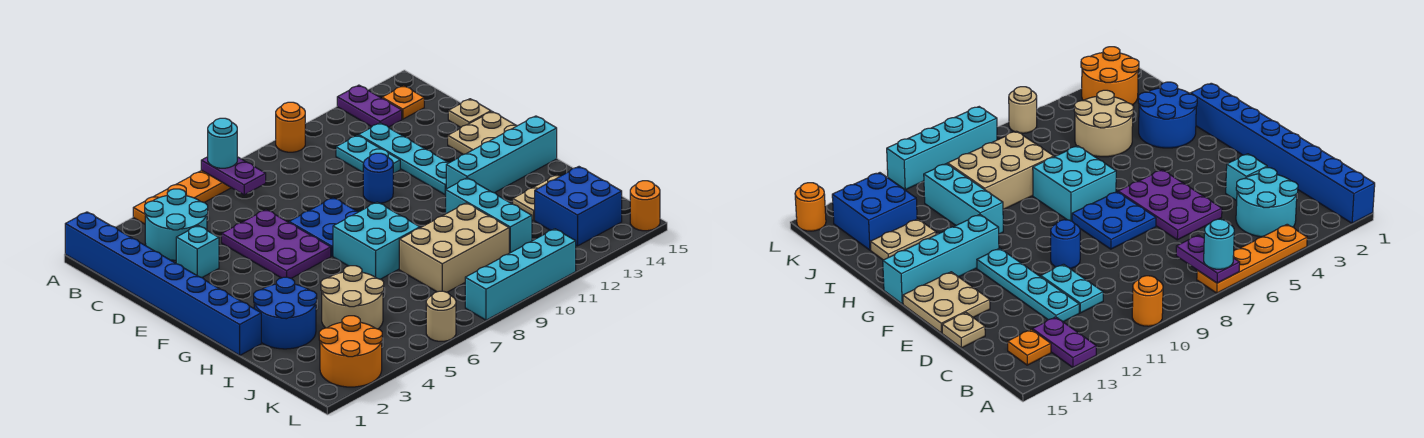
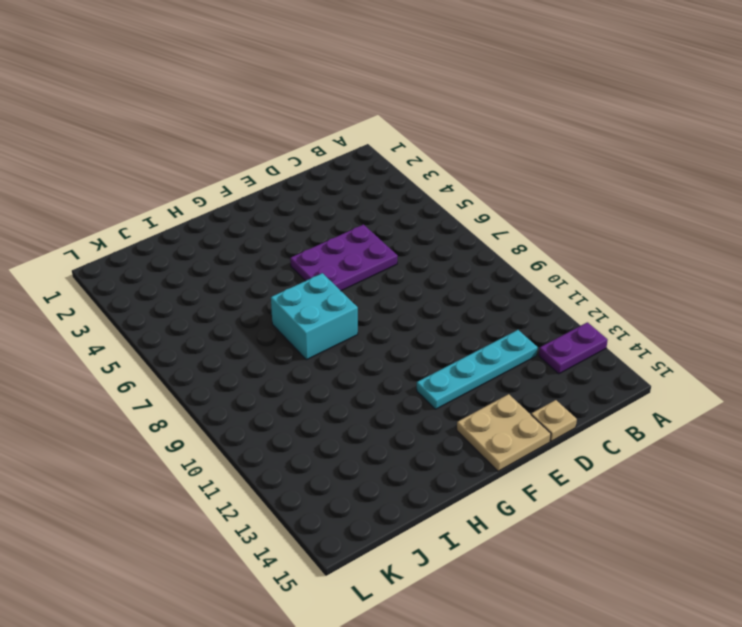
none -> blue 1x8 brick [65,212,261,355]
none -> orange 1x4 plate [133,171,231,224]
none -> orange 1x1 round brick [276,102,305,152]

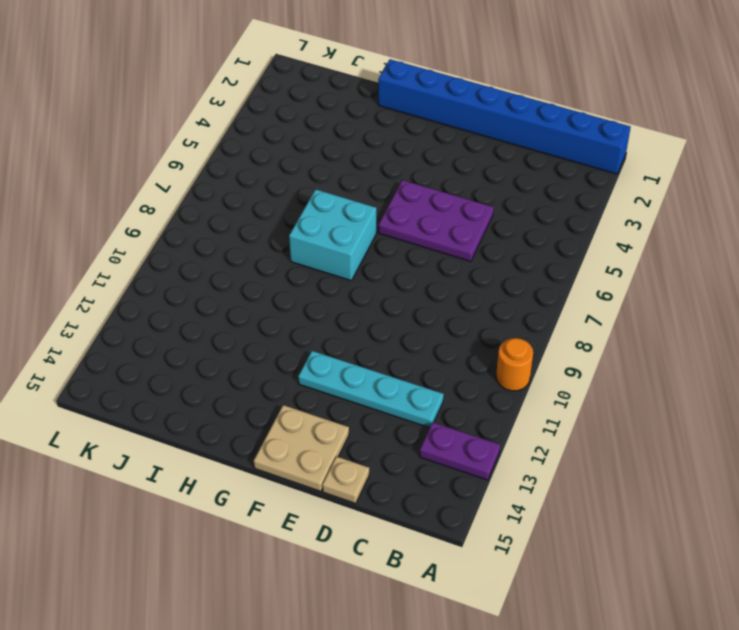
none -> orange 1x4 plate [133,171,231,224]
none -> cyan 2x2 round brick [145,189,208,260]
none -> orange 1x1 plate [382,86,424,119]

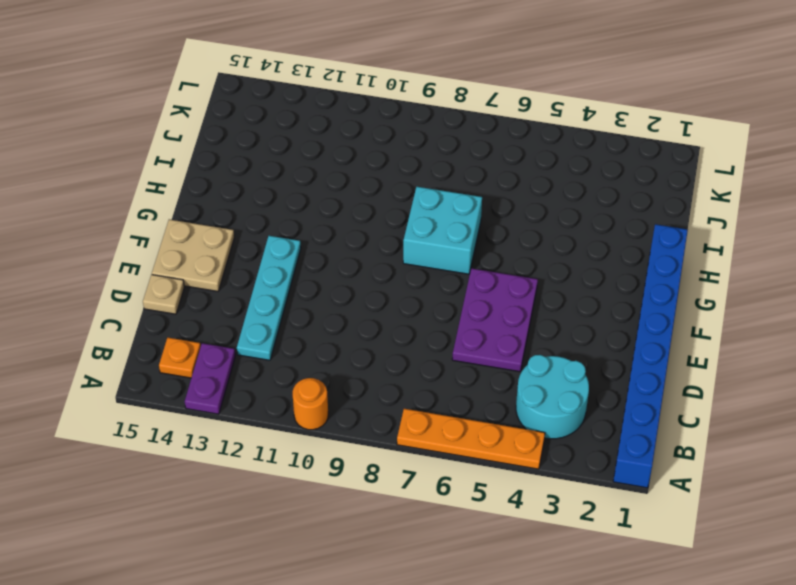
none -> cyan 1x2 plate [336,135,400,174]
none -> cyan 1x1 brick [176,226,219,278]
none -> blue 2x2 plate [289,198,358,256]

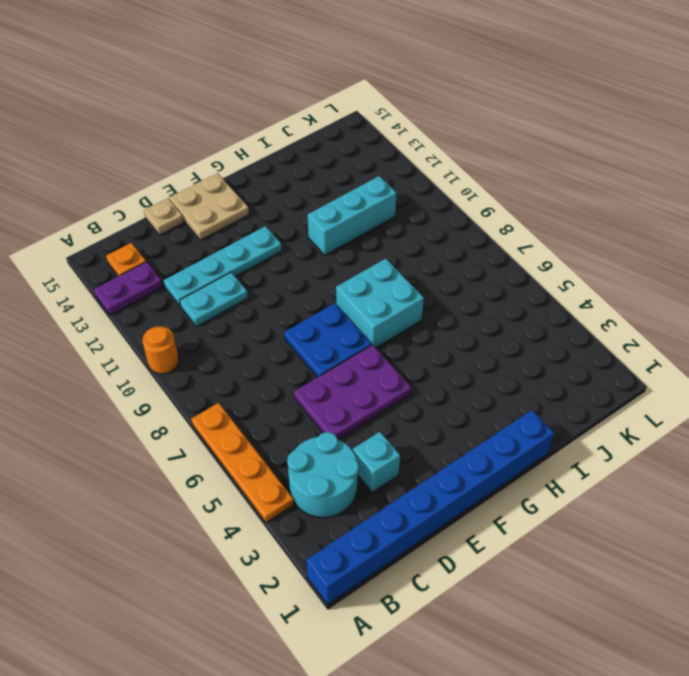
none -> blue 1x1 round brick [363,153,393,203]
none -> cyan 1x4 brick [446,116,557,193]
none -> blue 2x2 round brick [254,277,317,349]

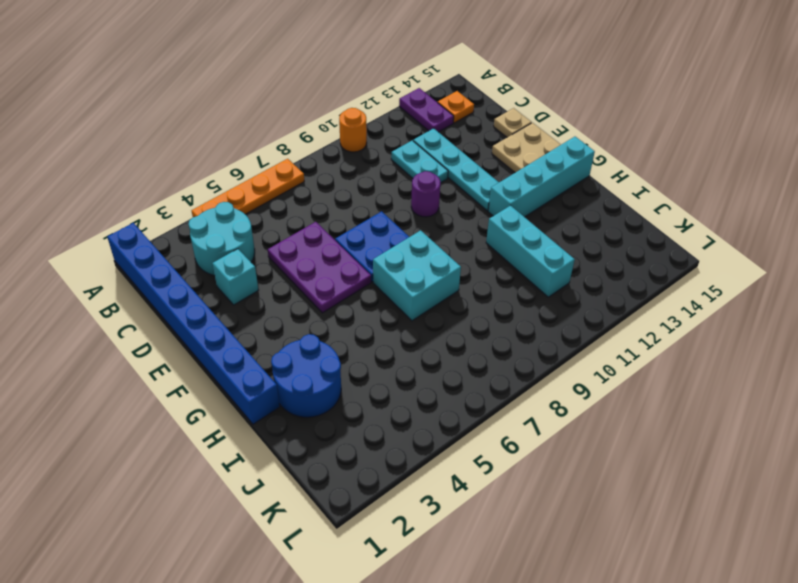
purple 1x1 round brick [411,171,441,217] -> blue 1x1 round brick [363,153,393,203]
none -> tan 2x2 round brick [321,266,384,329]
none -> tan 2x3 brick [399,203,509,292]
none -> tan 1x2 plate [513,175,560,220]

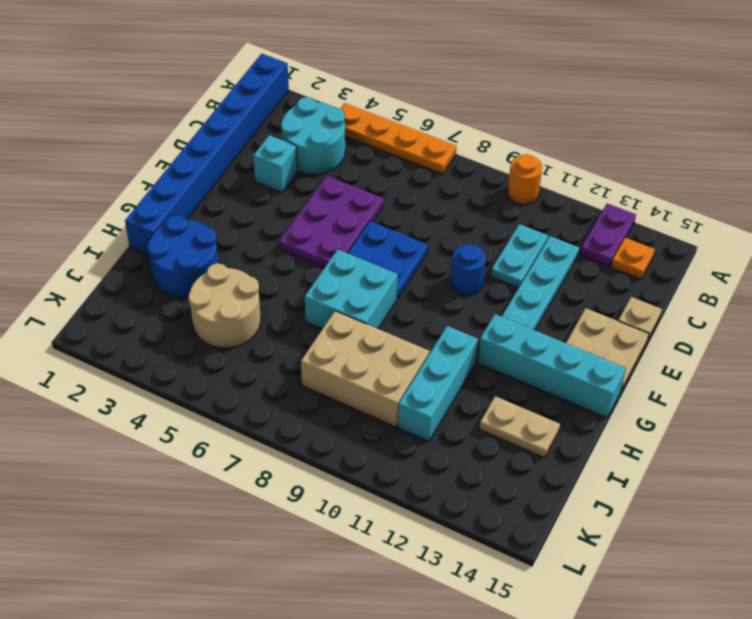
none -> blue 2x2 brick [535,167,622,246]
none -> orange 2x2 round brick [319,316,382,387]
none -> tan 1x1 round brick [426,291,456,341]

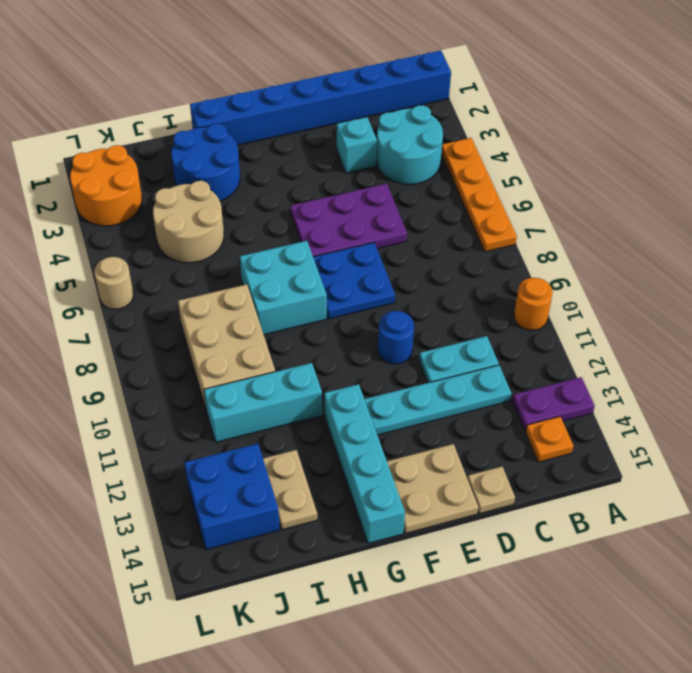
none -> cyan 1x4 brick [465,229,576,320]
none -> orange 1x1 round brick [630,181,660,231]
none -> purple 1x2 plate [201,157,266,195]

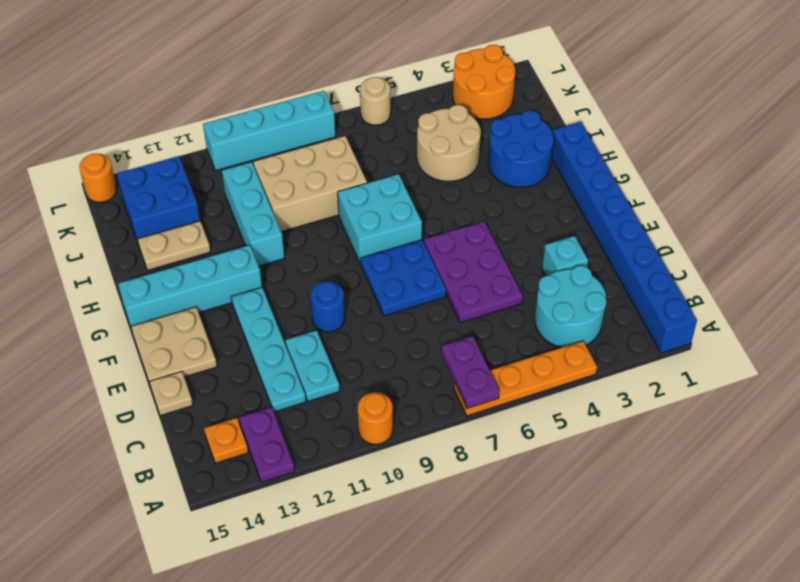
none -> cyan 1x1 round brick [208,118,237,168]

